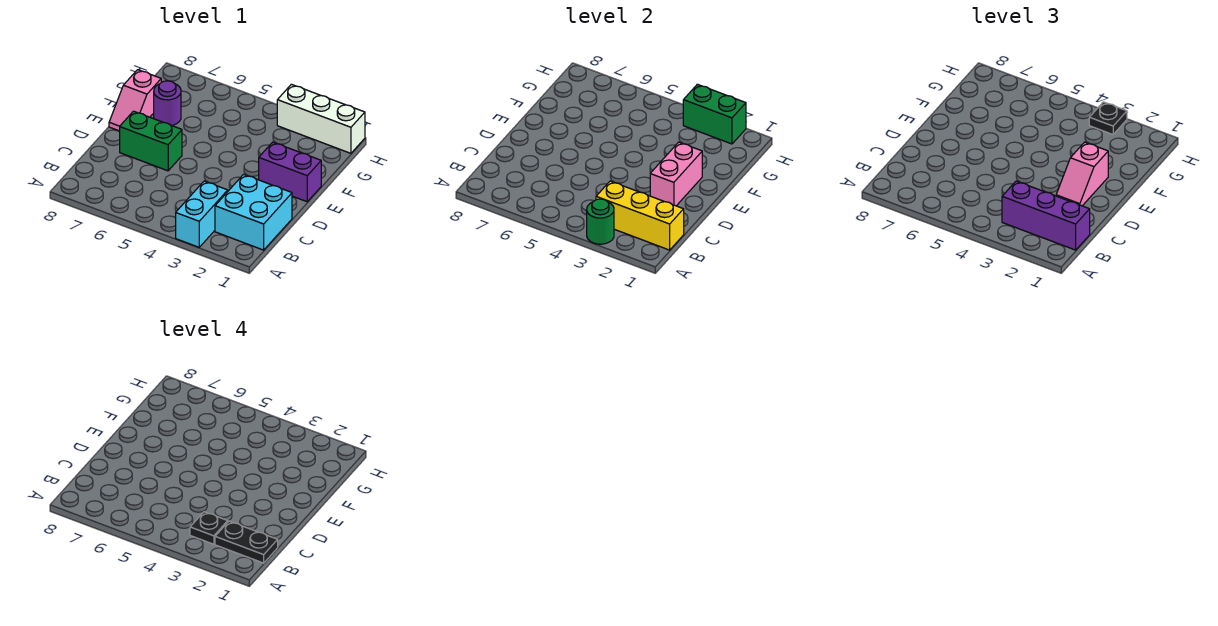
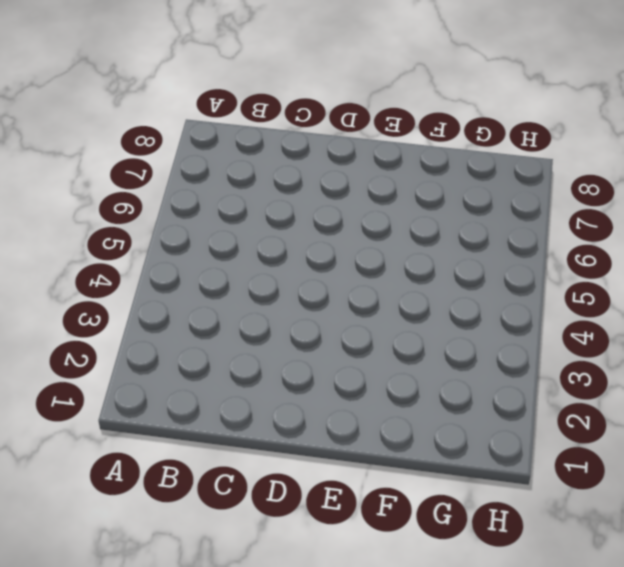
none -> cyan 1x2 brick [176,181,228,247]
none -> cyan 2x2 brick [215,174,292,250]
none -> green 1x2 brick [120,111,182,171]

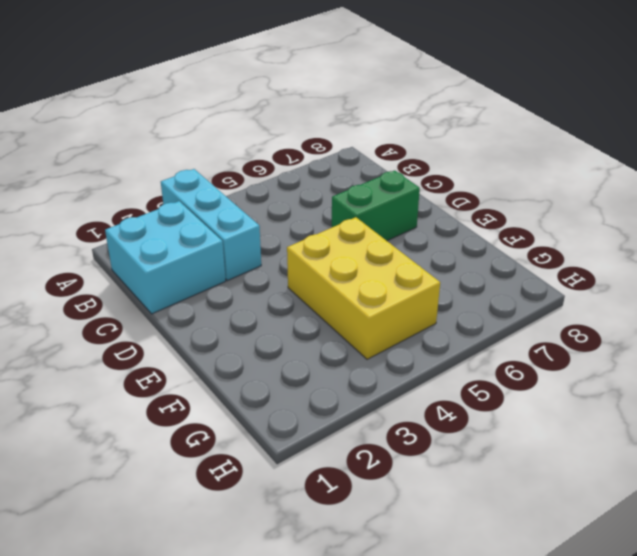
cyan 1x3 brick [161,169,261,281] -> cyan 1x2 brick [176,181,228,247]
yellow 2x3 brick [287,217,440,359] -> none
none -> purple 1x2 brick [259,142,321,202]
none -> pink 1x2 slope [109,70,161,131]
none -> purple 1x1 round brick [154,81,181,126]

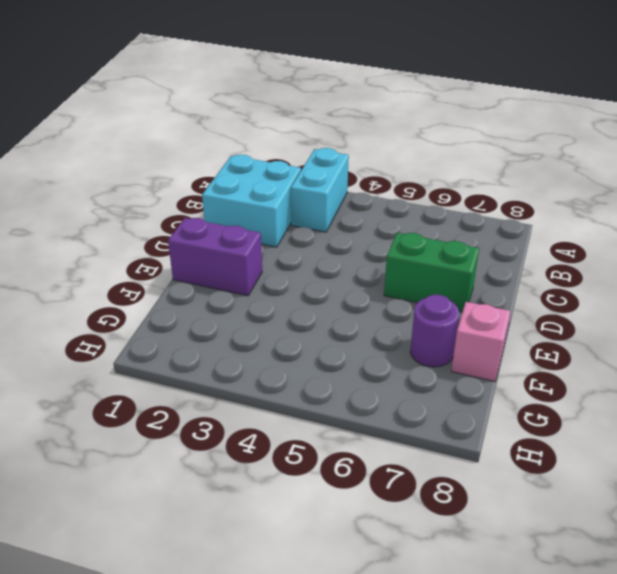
none -> white 1x3 brick [277,84,365,153]
none -> green 1x1 round brick [587,199,614,244]
none -> yellow 1x3 brick [596,181,684,250]

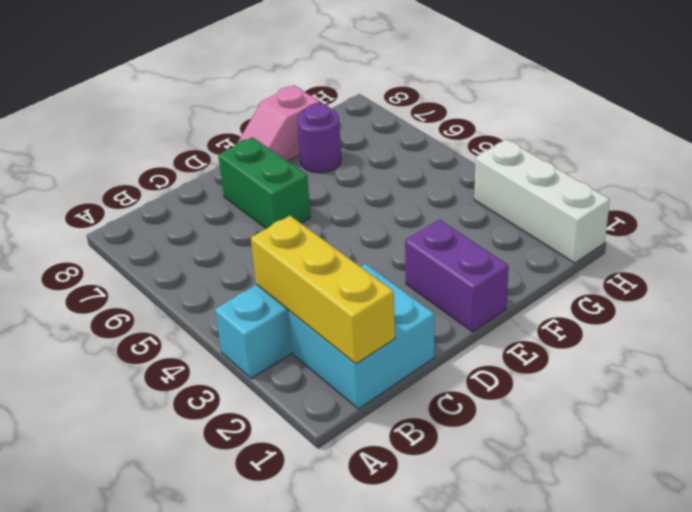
none -> green 1x1 round brick [587,199,614,244]
none -> pink 1x2 brick [650,142,702,206]
none -> green 1x2 brick [683,84,746,144]

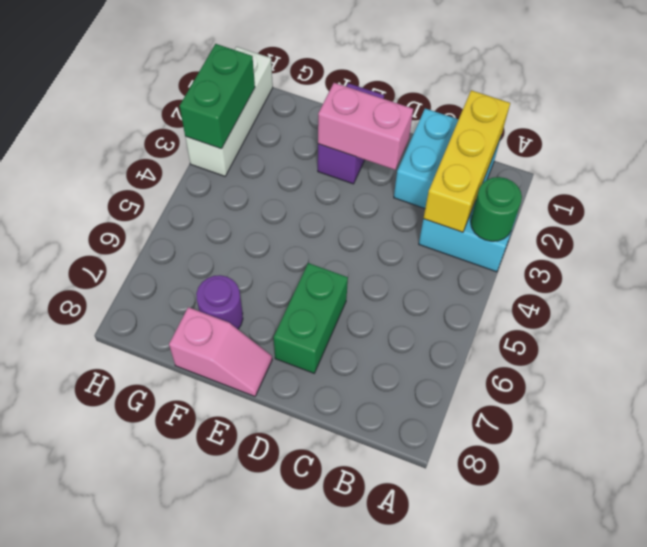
none -> purple 1x3 brick [1002,181,1090,250]
none -> pink 1x2 slope [1056,142,1108,206]
none -> black 1x1 plate [1089,102,1127,134]

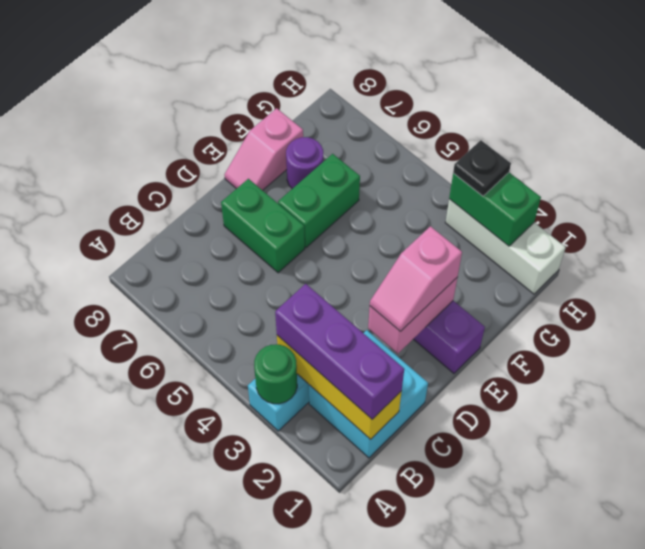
green 1x2 brick [278,154,360,248] -> none
none -> black 1x2 plate [215,521,278,563]
none -> black 1x1 plate [190,512,228,544]

